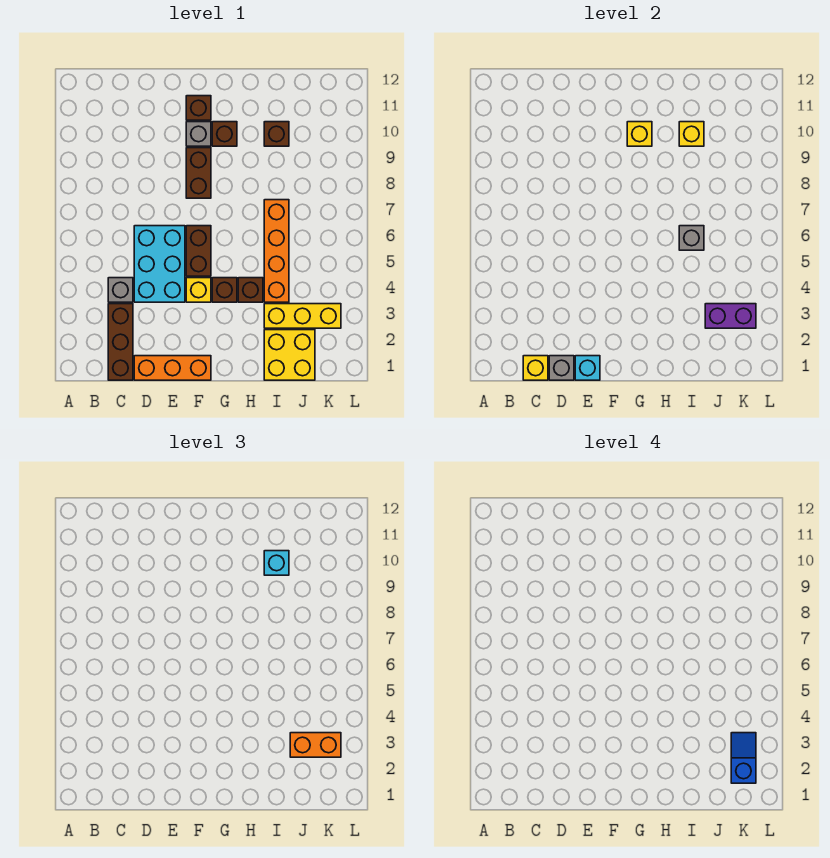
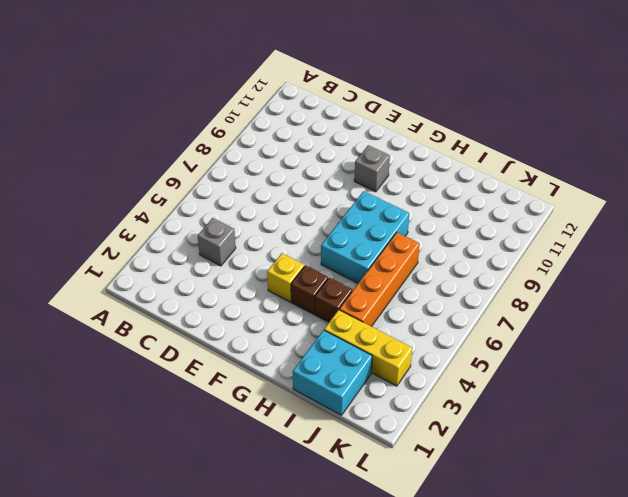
cyan 2x3 brick [321,191,409,283] -> cyan 2x3 brick moved to [134,226,185,302]
cyan 2x2 brick [293,330,372,415] -> yellow 2x2 brick [264,330,315,380]
none -> brown 1x3 brick [108,304,133,380]
none -> orange 1x3 brick [134,356,211,380]
none -> brown 1x2 brick [186,226,211,276]

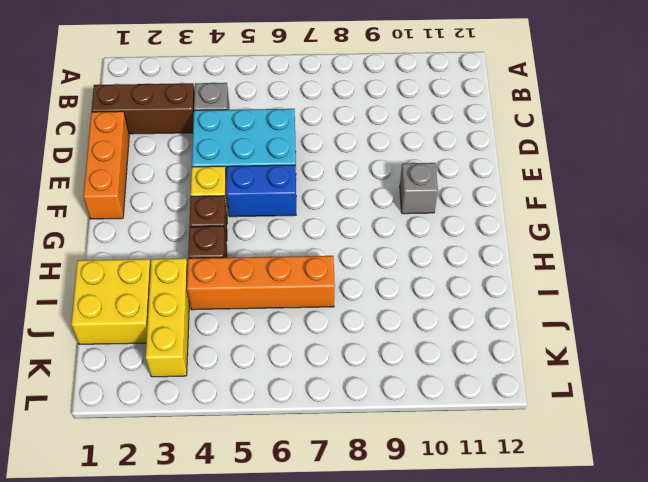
blue 1x2 brick [226,165,296,217] -> brown 1x2 brick [186,226,211,276]
none -> brown 1x2 brick [186,148,211,198]
none -> brown 1x1 brick [186,96,211,120]
none -> brown 1x1 brick [212,122,237,146]

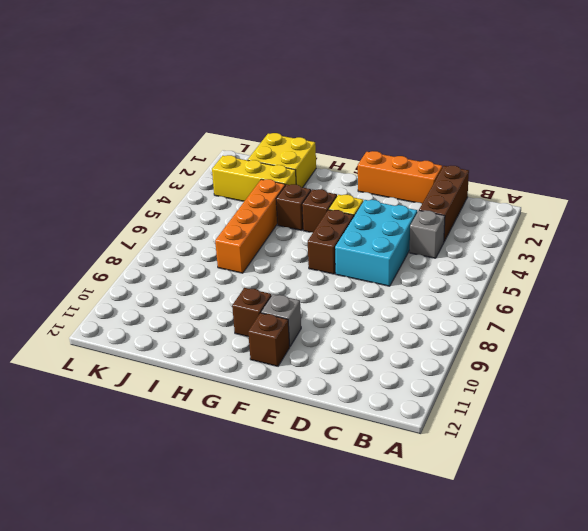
none -> brown 1x2 brick [186,148,211,198]
none -> brown 1x1 brick [264,122,289,146]
none -> yellow 1x1 brick [523,356,548,380]

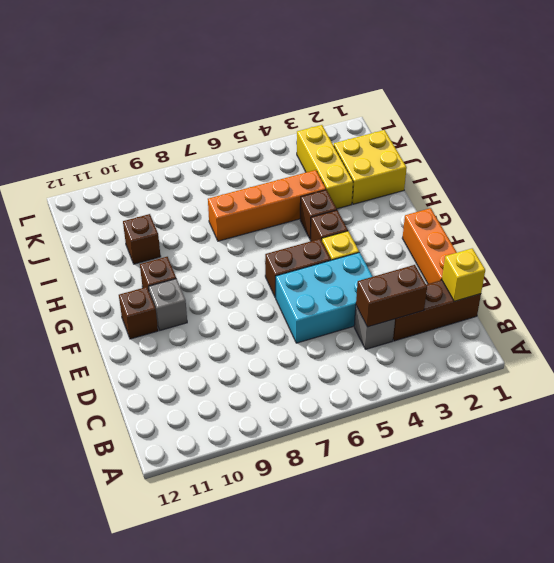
brown 1x2 brick [356,265,427,327] -> brown 1x2 brick moved to [186,148,211,198]
none -> grey 1x1 brick [549,356,574,380]
none -> cyan 1x1 brick [575,356,600,380]
none -> yellow 1x1 brick [627,122,652,146]

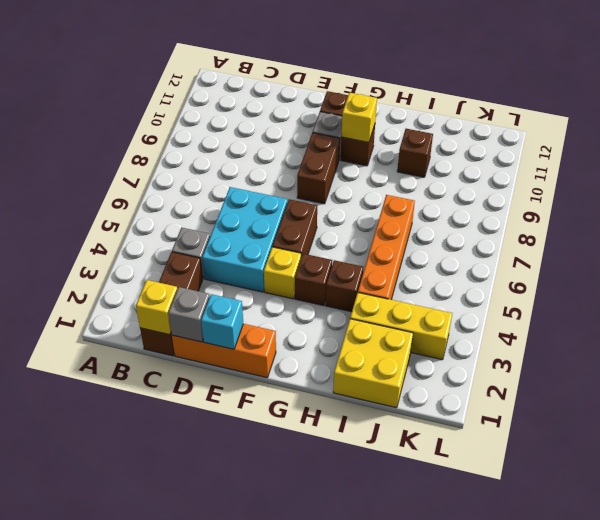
none -> grey 1x1 brick [679,226,704,250]
none -> yellow 1x1 brick [679,122,704,146]
none -> purple 1x2 brick [705,304,756,328]

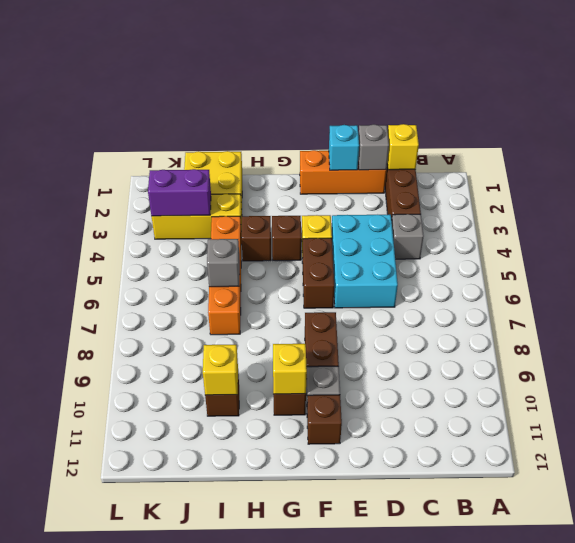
none -> cyan 1x1 brick [264,551,289,575]
none -> orange 1x2 brick [290,733,341,757]
none -> blue 1x2 slope [731,733,756,783]

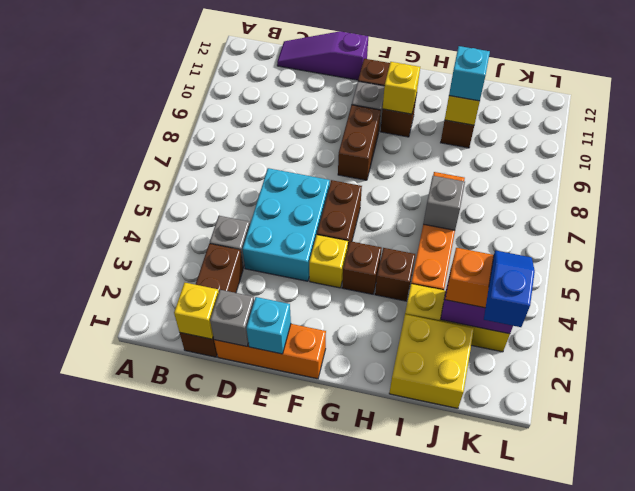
purple 1x3 slope [277,31,368,80] -> none

